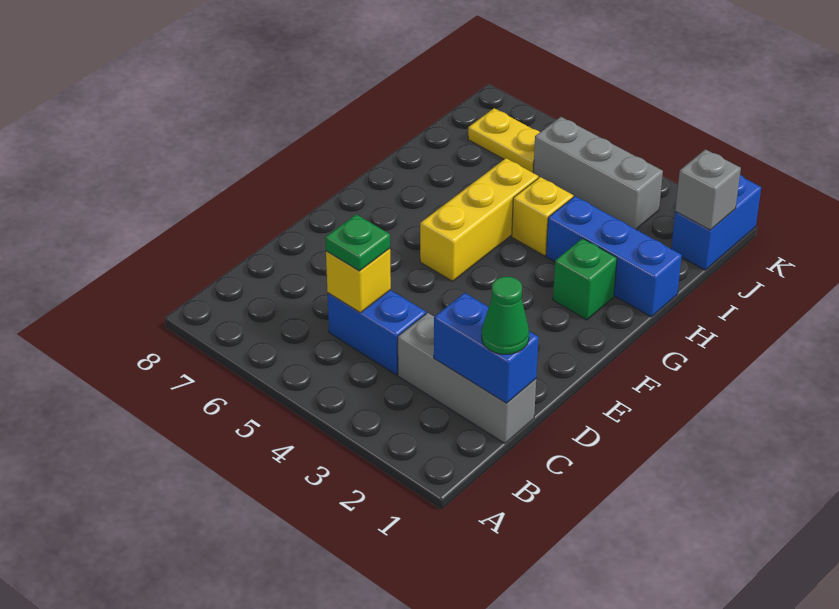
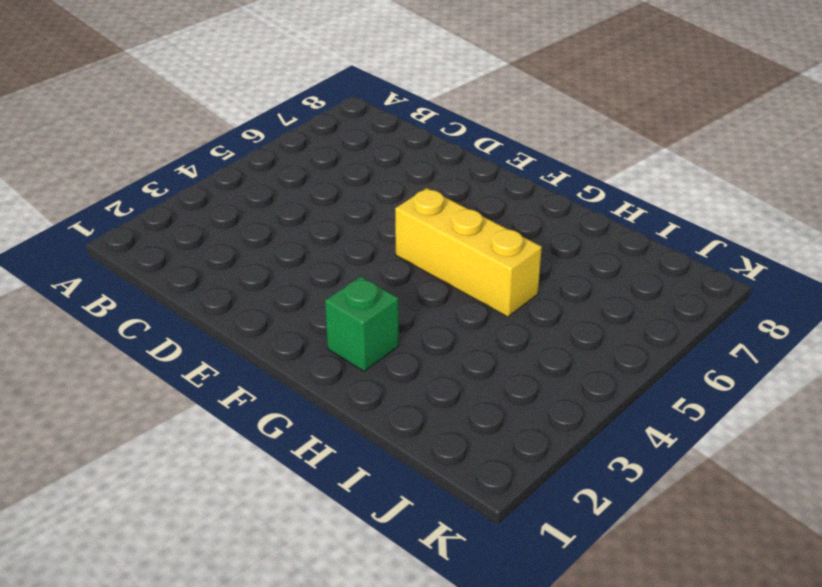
none -> grey 1x3 brick [398,313,536,443]
none -> blue 1x2 brick [328,290,426,375]
none -> blue 1x3 brick [546,196,682,317]

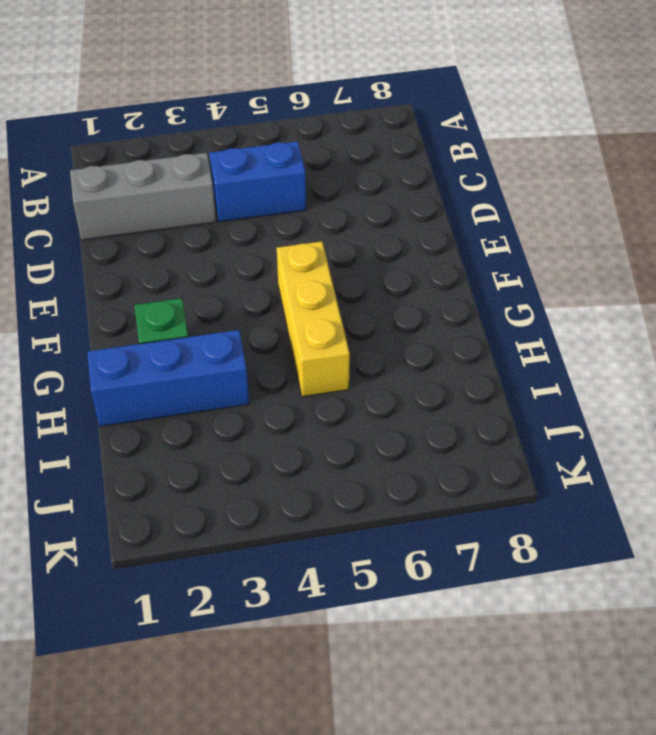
none -> yellow 1x1 brick [512,177,573,256]
none -> blue 1x2 brick [671,175,761,270]
none -> grey 1x3 brick [533,117,663,229]

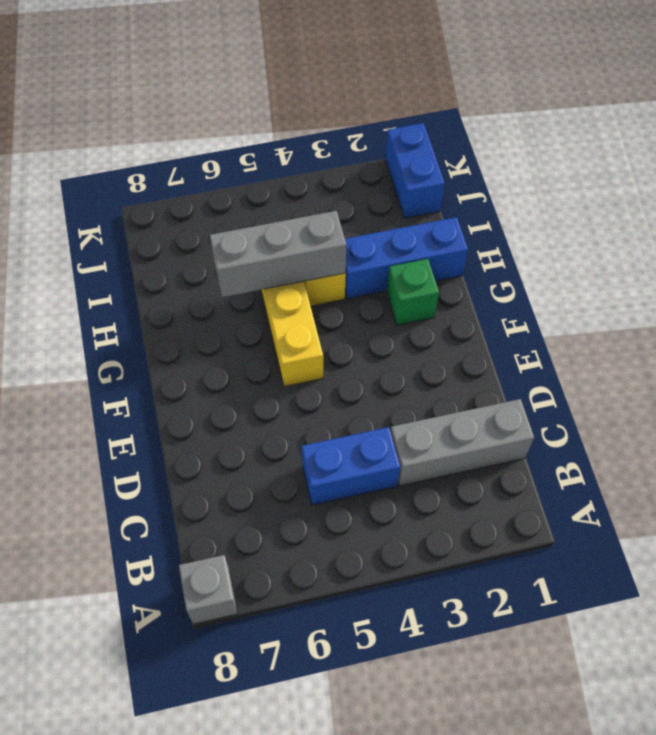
grey 1x1 brick [179,555,238,624] -> grey 1x1 brick moved to [675,150,741,230]
grey 1x3 brick [210,211,346,297] -> grey 1x3 brick moved to [533,117,663,229]
none -> yellow 1x2 plate [468,108,540,173]
none -> blue 1x2 brick [434,293,538,403]
none -> yellow 1x1 brick [326,248,391,313]

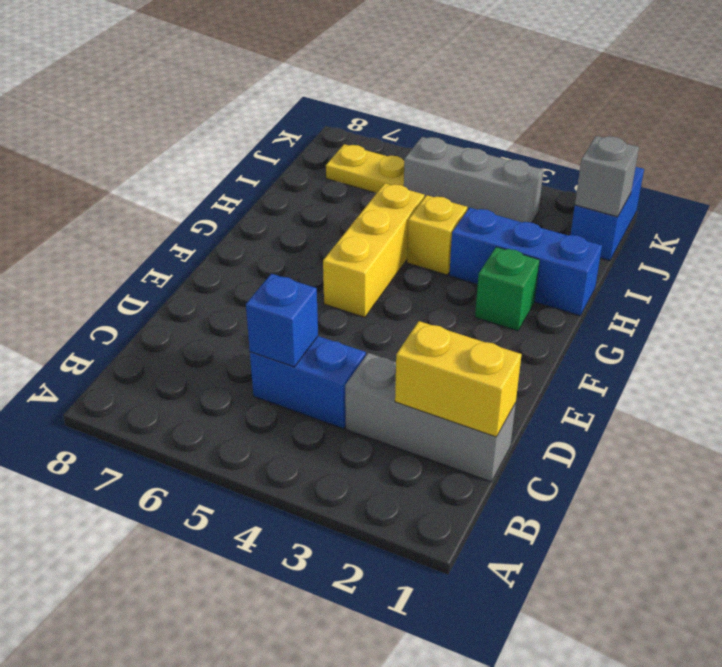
yellow 1x2 brick [395,321,522,437] -> blue 1x2 brick [434,293,538,403]
blue 1x1 brick [246,274,318,367] -> yellow 1x1 brick [326,248,391,313]
none -> green 1x1 cone [482,277,529,354]
none -> green 1x1 plate [325,214,390,271]

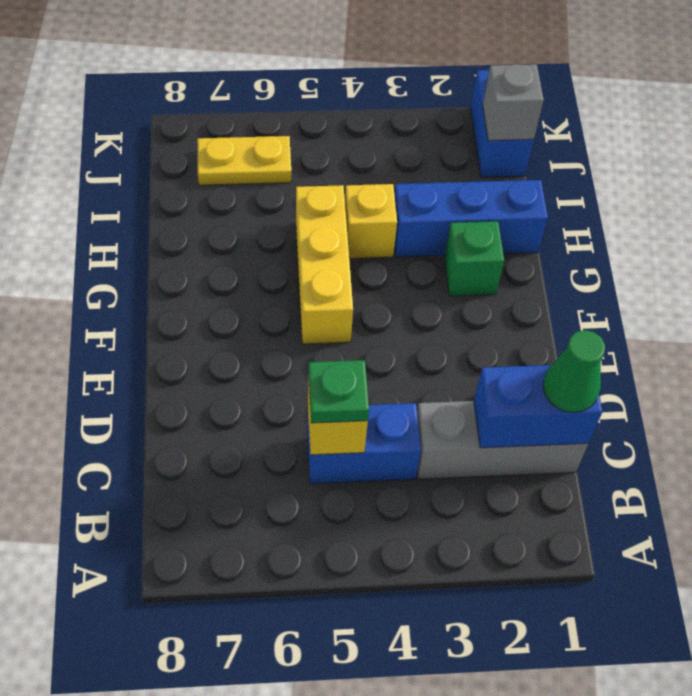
none -> grey 1x3 brick [533,117,663,229]

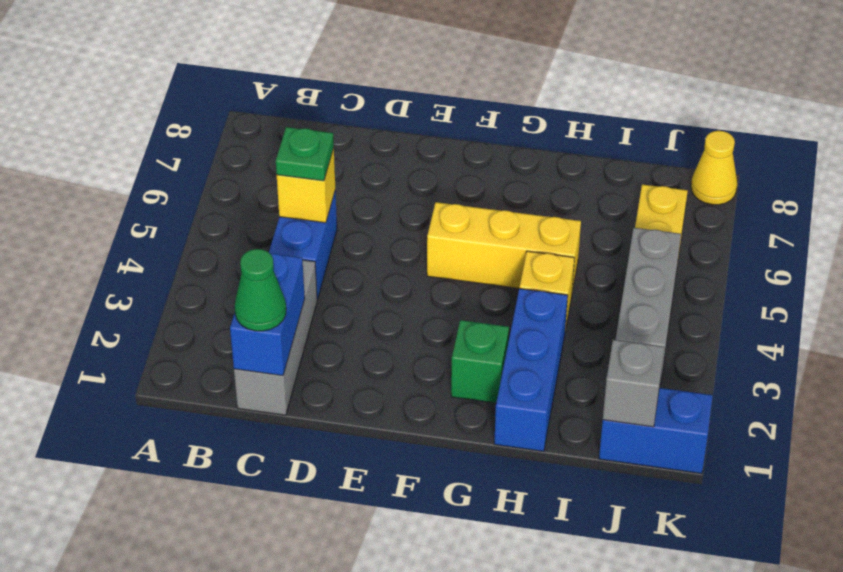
yellow 1x1 cone [691,131,737,205] -> none

